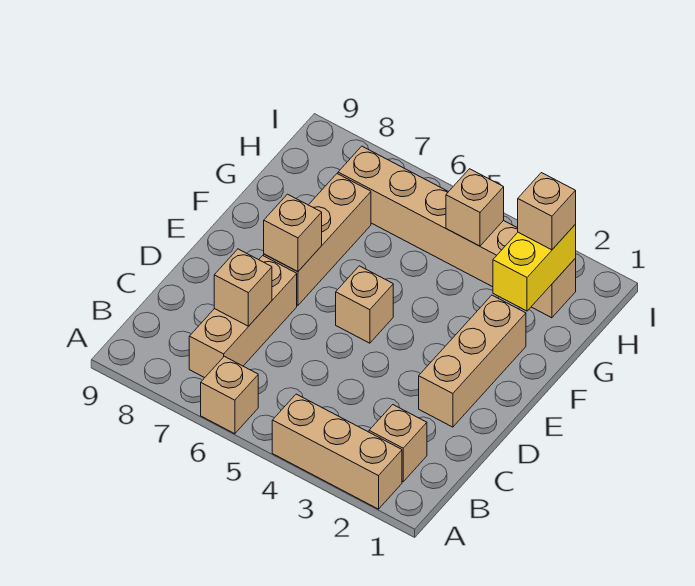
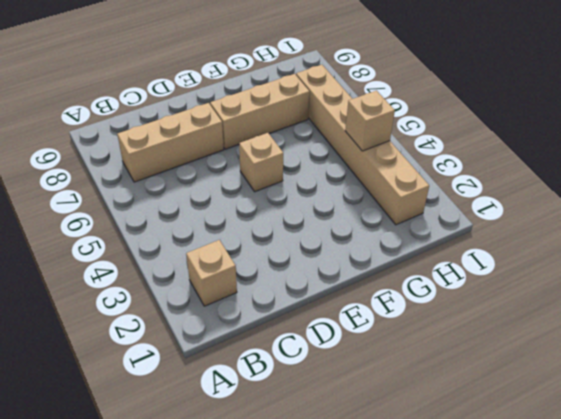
none -> tan 1x3 brick [272,394,402,509]
none -> tan 1x1 brick [201,356,258,434]
none -> tan 1x3 brick [419,295,526,427]

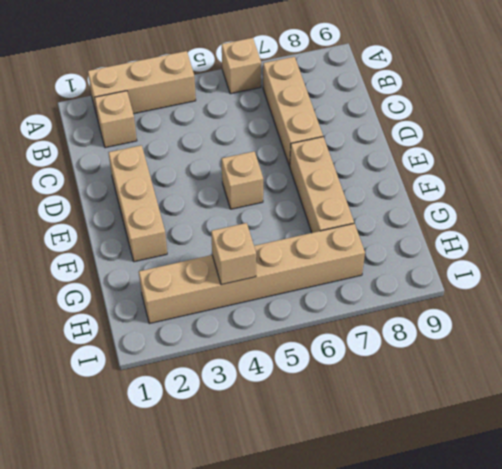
none -> tan 1x1 brick [214,249,272,326]
none -> tan 1x1 brick [264,194,322,272]
none -> yellow 1x2 brick [493,225,576,311]

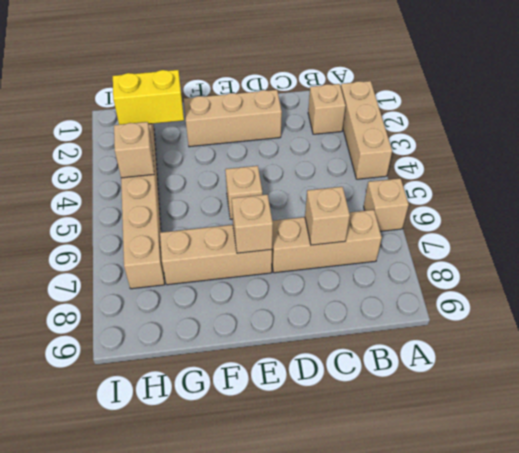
none -> tan 1x1 brick [518,173,576,250]

